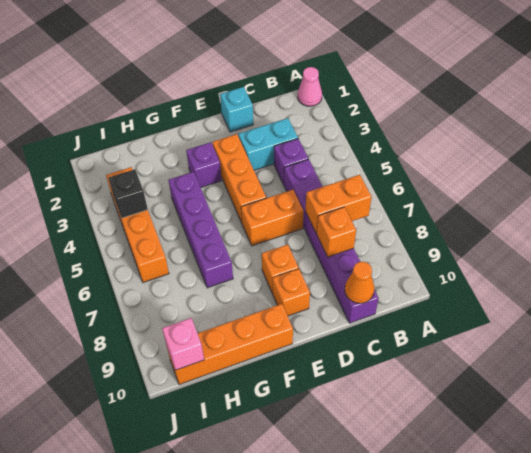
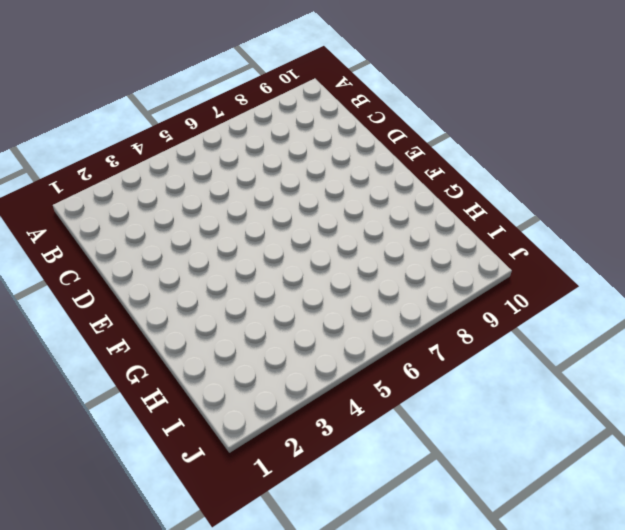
none -> pink 1x1 cone [298,67,322,106]
none -> cyan 1x2 brick [238,118,298,170]
none -> purple 1x1 brick [274,139,308,185]

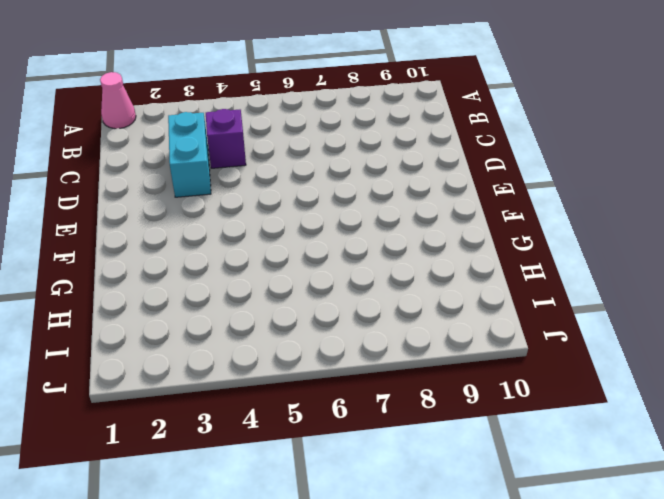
none -> purple 1x6 brick [284,159,379,323]
none -> cyan 1x1 brick [220,87,253,132]
none -> orange 1x2 brick [241,190,304,246]

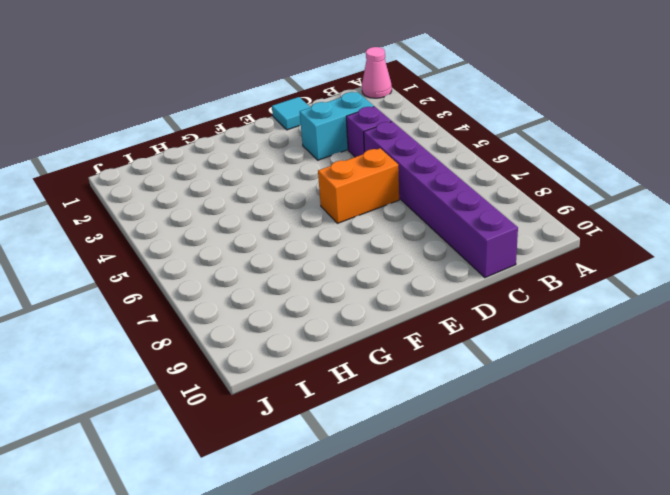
cyan 1x1 tile [272,97,311,130] -> cyan 1x1 brick [220,87,253,132]
none -> orange 1x3 brick [213,134,266,223]
none -> orange 1x1 brick [262,245,299,293]
none -> orange 1x1 brick [272,269,310,316]

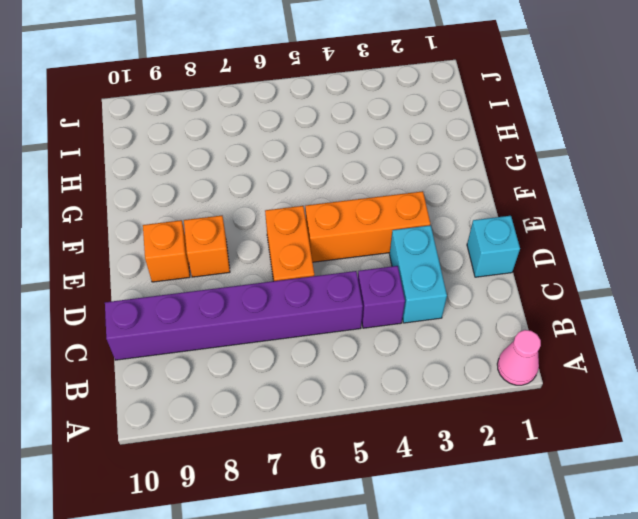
none -> purple 1x1 brick [186,142,222,187]
none -> orange 1x4 brick [167,304,293,385]
none -> purple 1x4 brick [168,172,233,288]

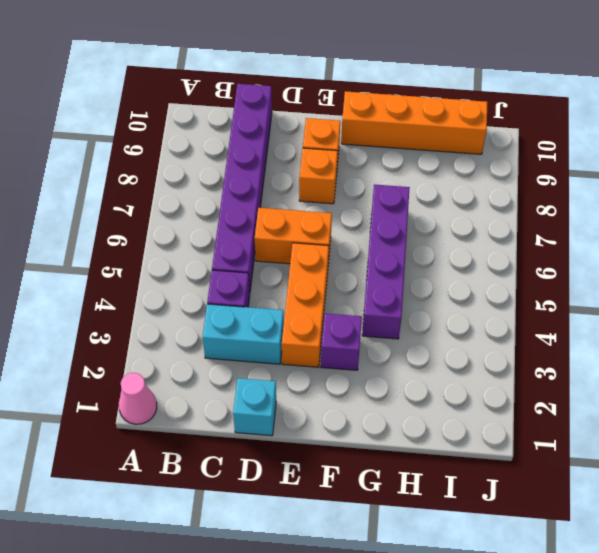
none -> orange 1x4 brick [106,167,169,282]
none -> orange 1x2 brick [306,174,372,233]
none -> orange 1x1 brick [317,207,356,257]

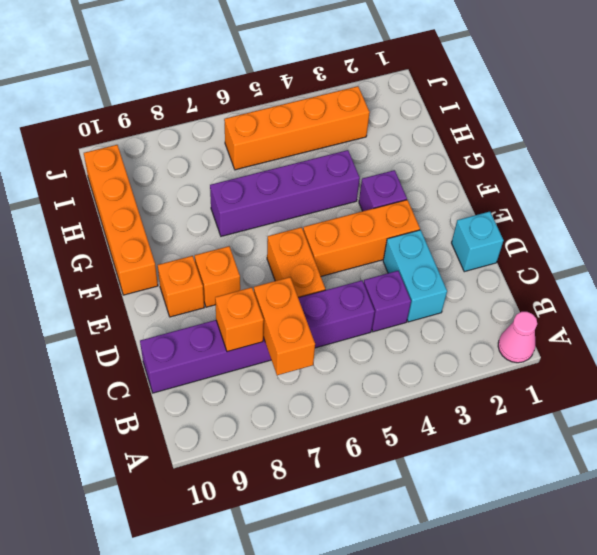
none -> orange 1x1 cone [345,262,374,303]
none -> black 1x1 brick [109,169,148,218]
none -> pink 1x1 brick [162,318,204,370]

